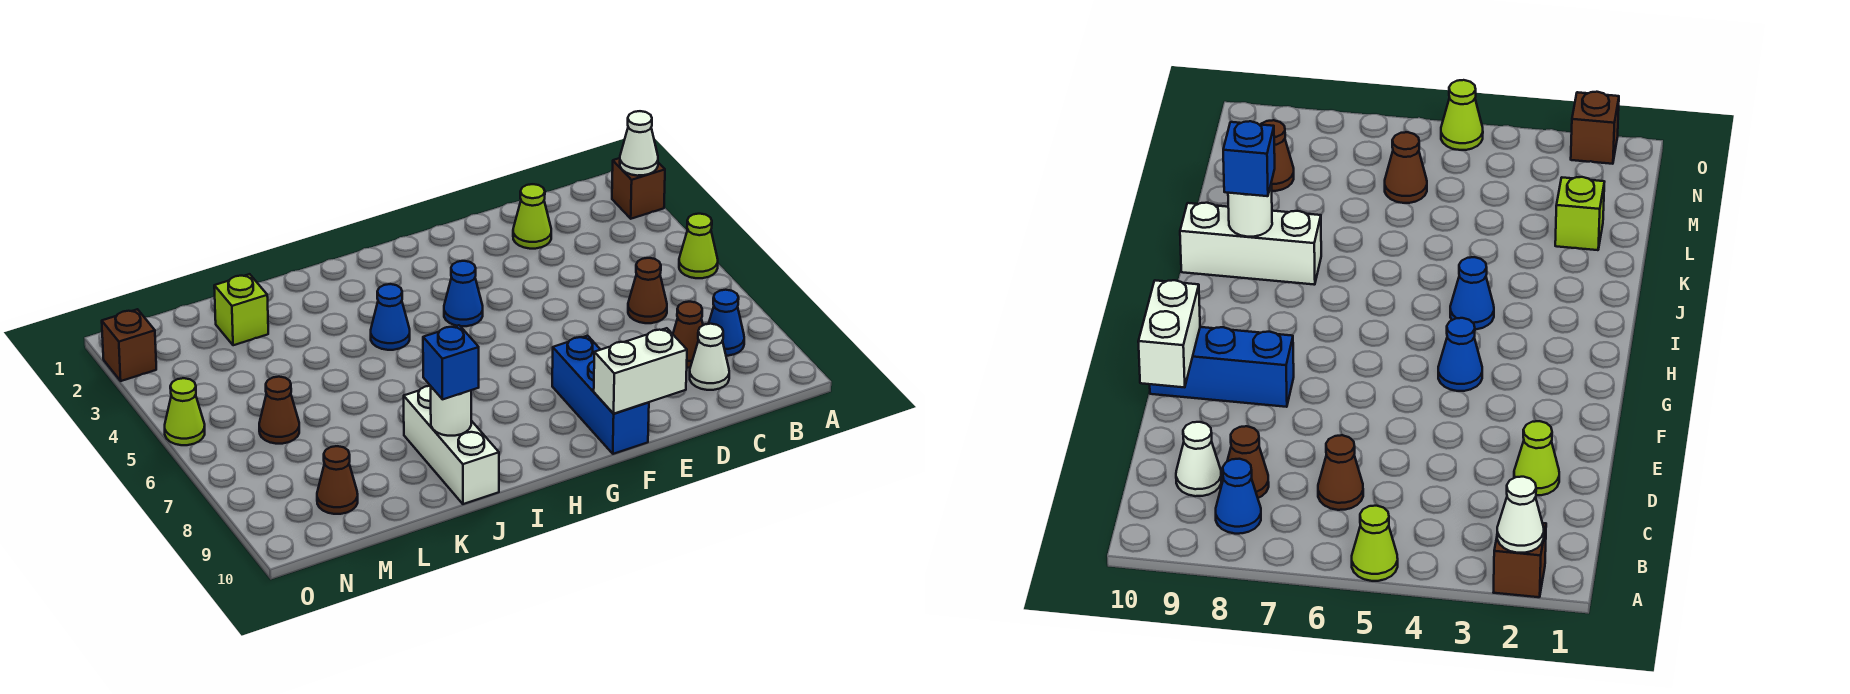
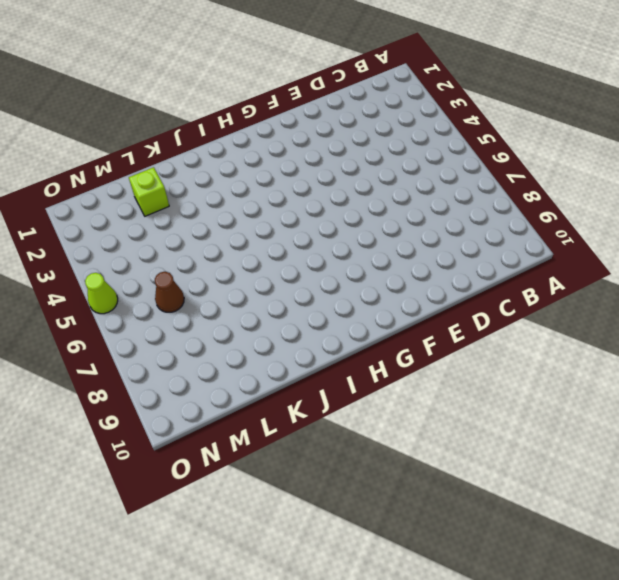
none -> brown 1x1 brick [612,158,665,219]
none -> lime 1x1 cone [679,214,718,278]
none -> blue 1x1 cone [709,290,744,356]

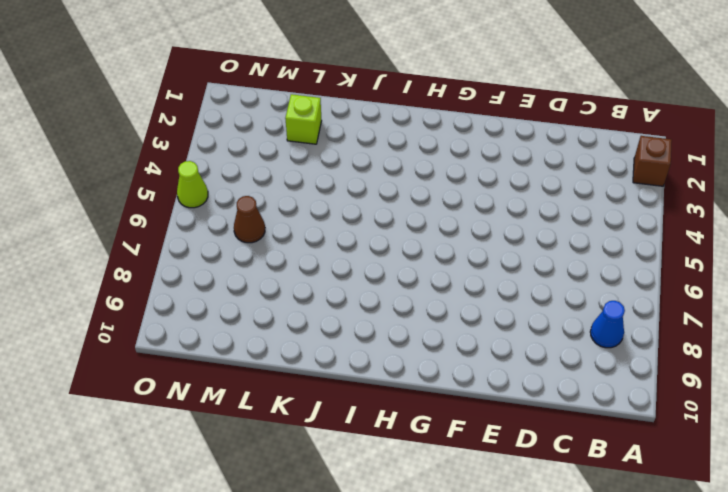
none -> lime 1x1 cone [679,214,718,278]
none -> brown 1x1 cone [628,258,667,323]
none -> brown 1x1 cone [673,302,703,368]

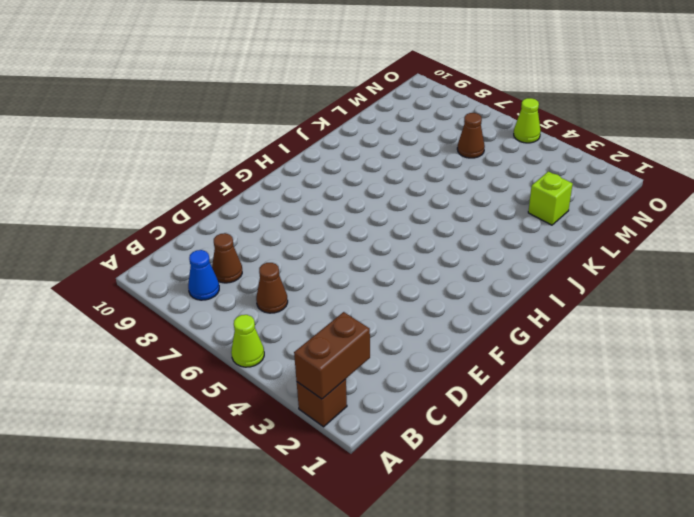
brown 1x2 brick [294,312,370,399] -> white 1x1 cone [620,111,658,176]
none -> white 1x1 cone [690,324,729,390]
none -> lime 1x1 cone [513,184,551,249]
none -> blue 1x3 brick [552,336,649,454]

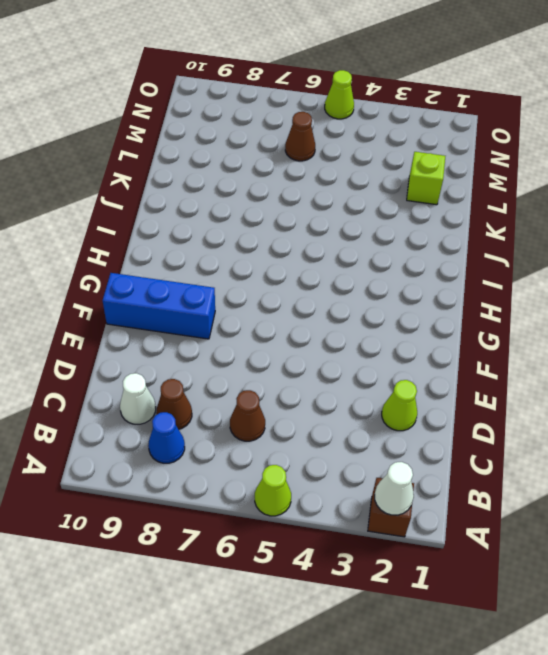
none -> blue 1x1 cone [444,261,483,326]
none -> blue 1x1 cone [371,284,410,350]
none -> white 1x3 brick [404,386,499,504]

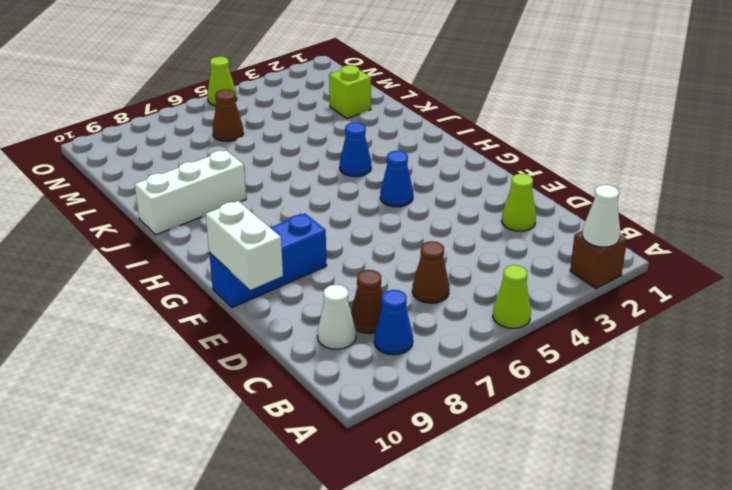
none -> brown 1x1 cone [317,446,358,514]
none -> brown 1x1 brick [102,309,156,381]
none -> white 1x1 round brick [431,387,471,436]

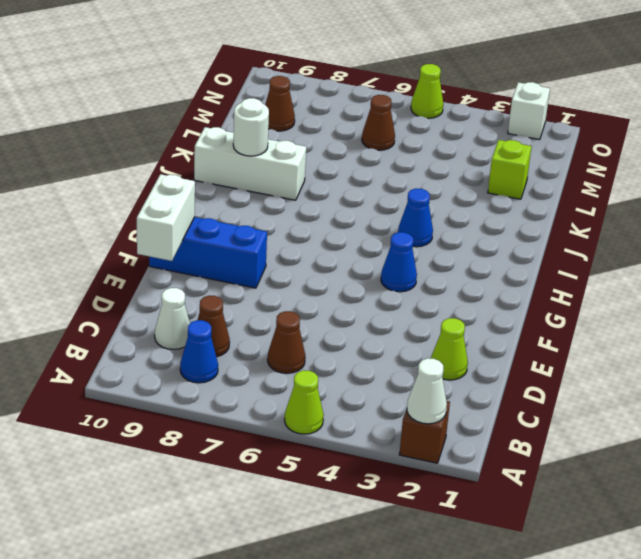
white 1x1 brick [508,82,550,140] -> brown 1x1 brick [102,309,156,381]
none -> blue 1x1 brick [423,325,479,399]

